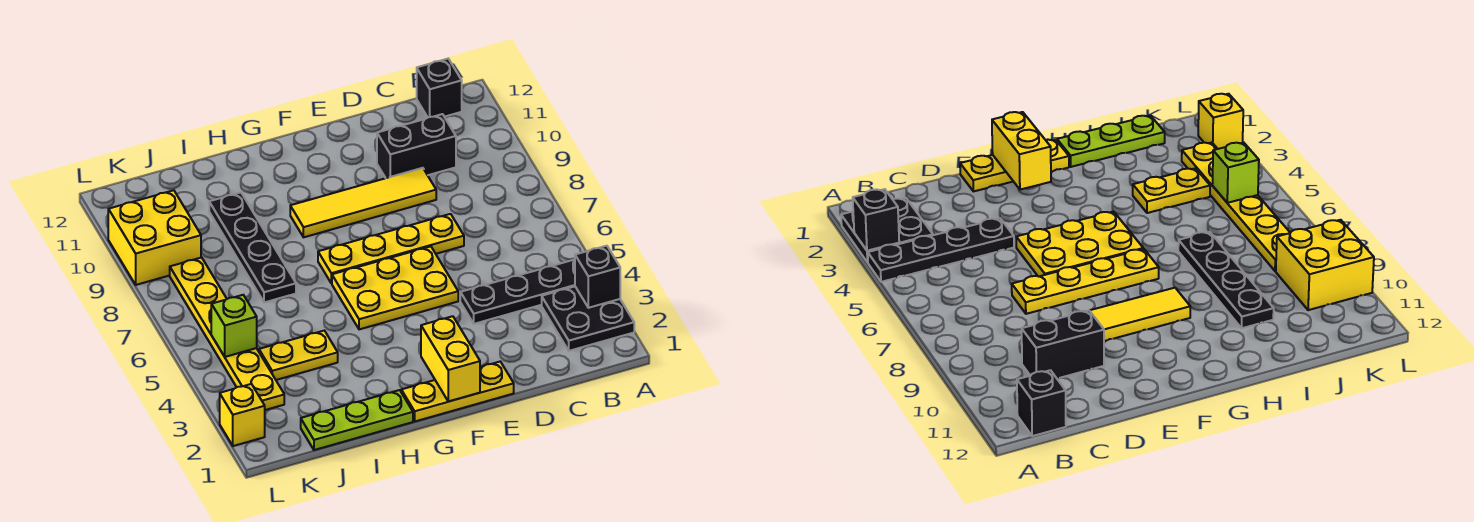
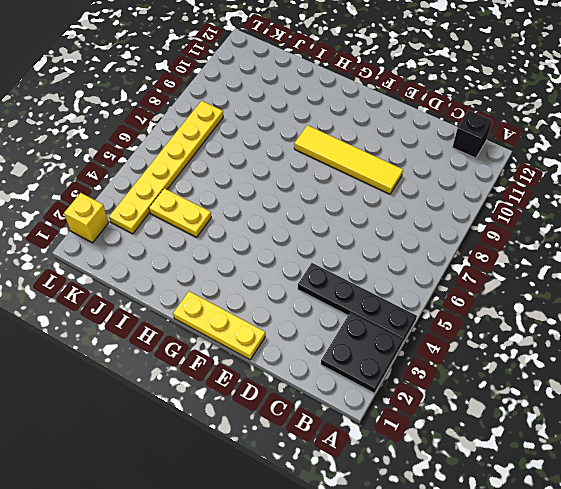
none -> black 1x2 brick [377,114,456,178]
none -> yellow 1x4 plate [318,214,464,283]
none -> yellow 2x3 plate [332,246,458,329]

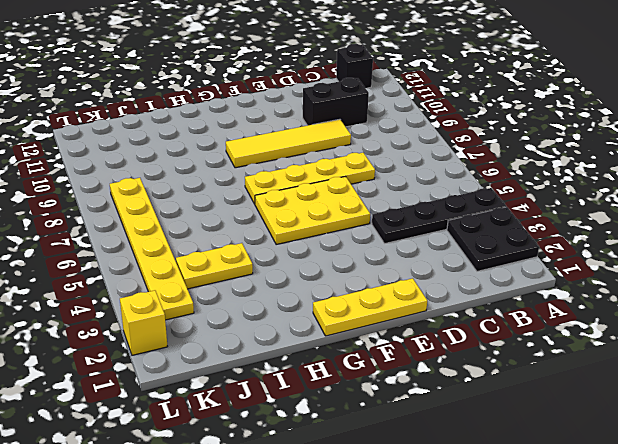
none -> lime 1x3 plate [301,390,413,450]
none -> black 1x4 plate [209,192,296,302]
none -> yellow 2x2 brick [108,190,201,285]

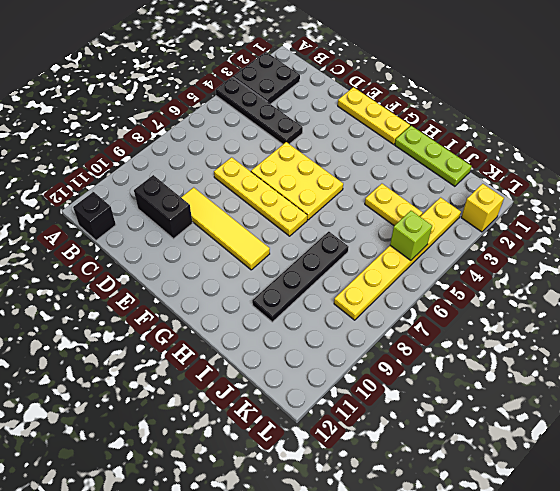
none -> yellow 2x2 brick [108,190,201,285]
none -> black 1x1 brick [575,246,620,308]
none -> yellow 1x2 brick [421,316,480,401]

